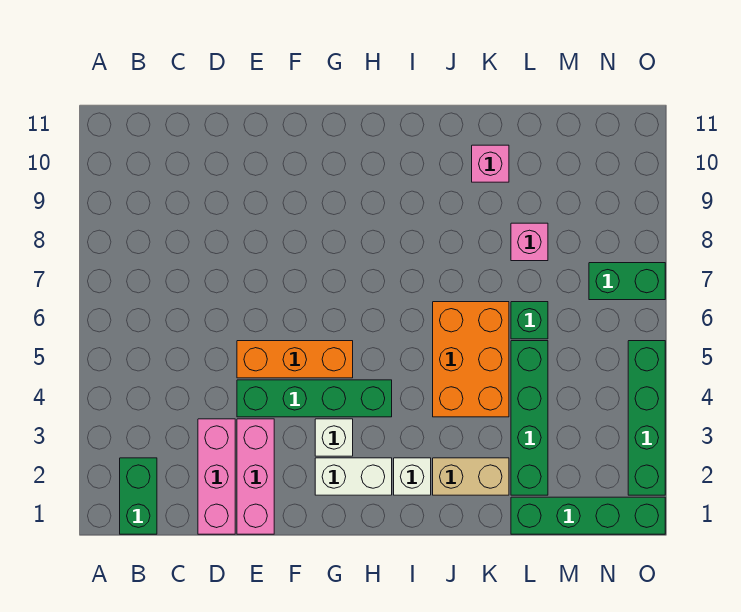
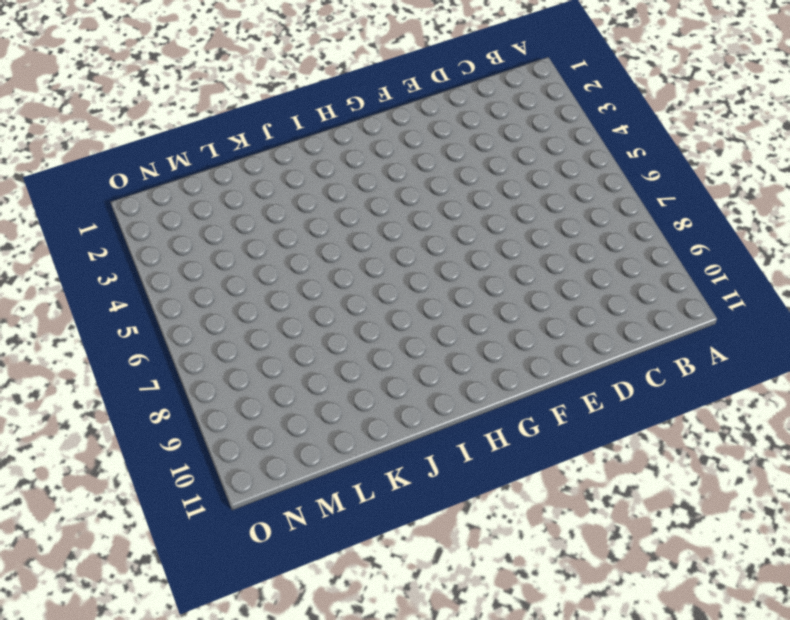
none -> green 1x2 brick [120,458,157,534]
none -> pink 1x3 brick [198,419,235,534]
none -> pink 1x3 brick [237,419,274,534]

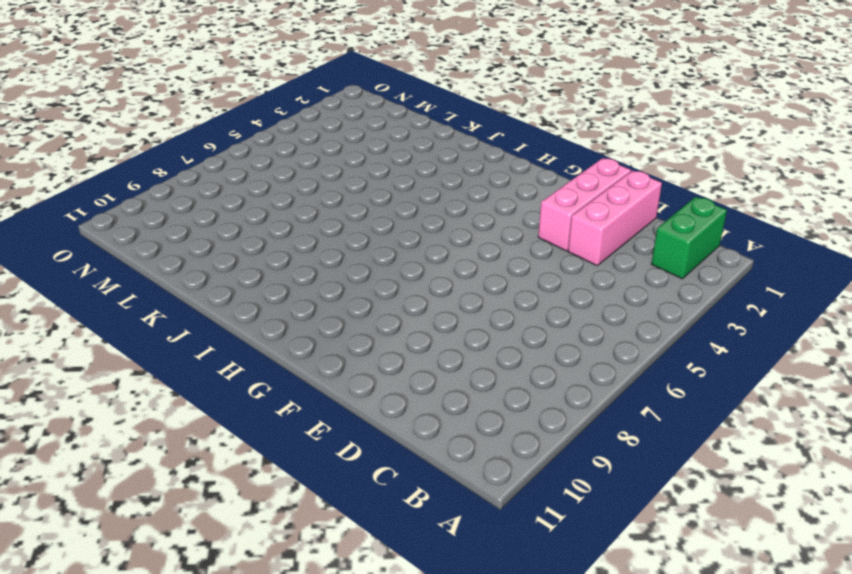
none -> green 1x4 brick [237,380,392,417]
none -> orange 1x3 brick [237,341,353,378]
none -> white 1x2 brick [315,458,392,495]

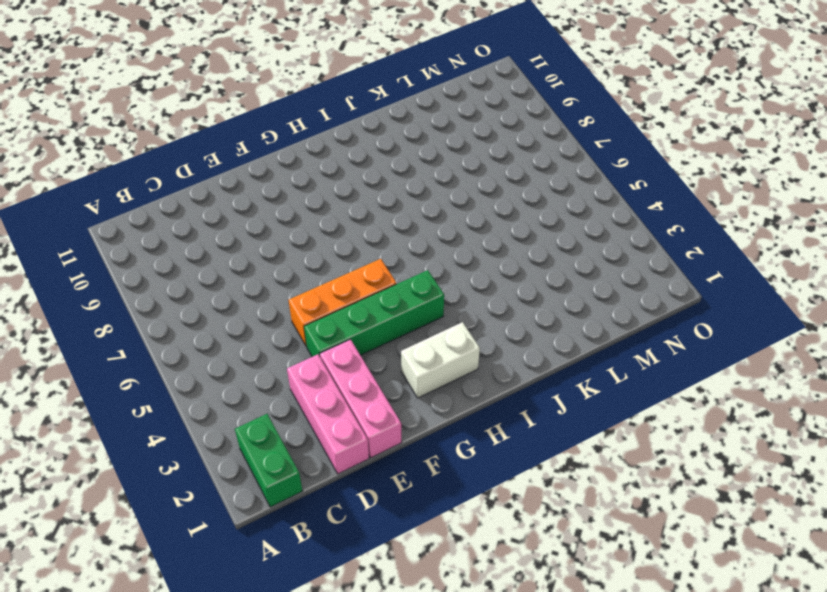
none -> white 1x1 brick [315,419,353,456]
none -> white 1x1 brick [394,458,431,495]
none -> tan 1x2 brick [433,458,509,495]

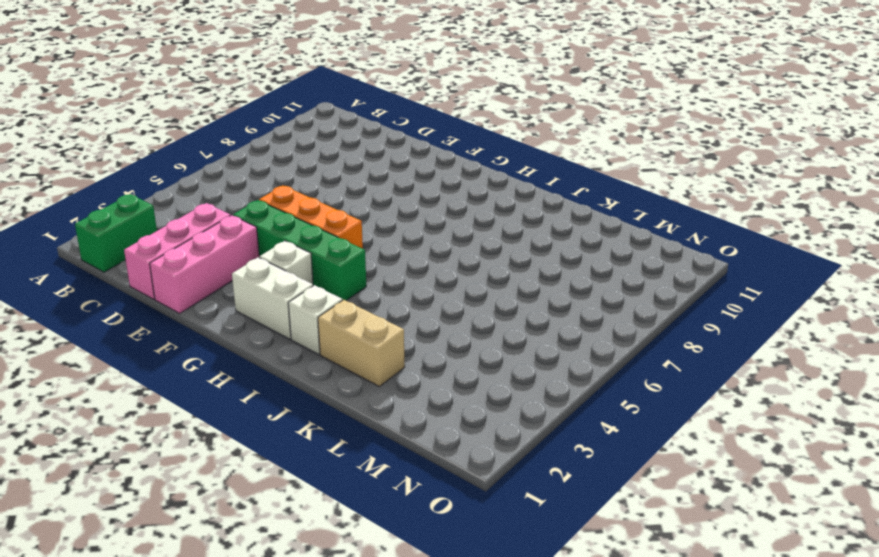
none -> orange 2x3 brick [433,302,509,417]
none -> pink 1x1 brick [472,145,509,182]
none -> green 1x4 brick [511,497,665,534]

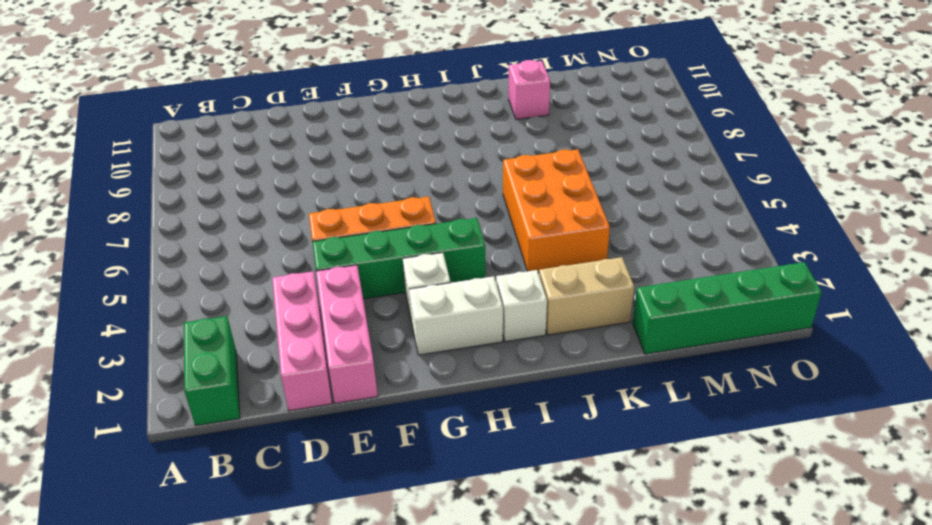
none -> green 1x4 brick [511,341,548,495]
none -> green 1x1 brick [511,302,548,339]
none -> pink 1x1 brick [511,223,548,261]

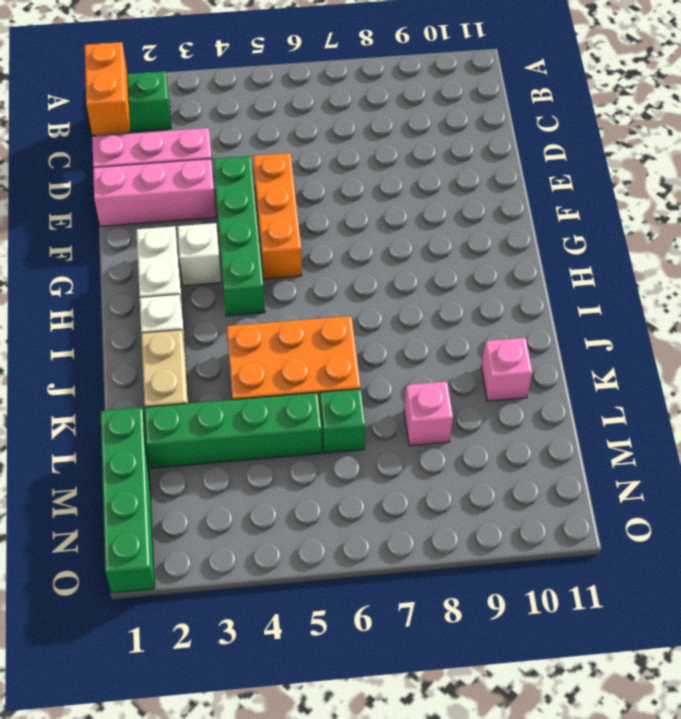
orange 1x2 brick [85,42,130,135] -> none
none -> green 1x2 brick [589,263,665,300]
none -> green 1x4 brick [628,341,665,495]

